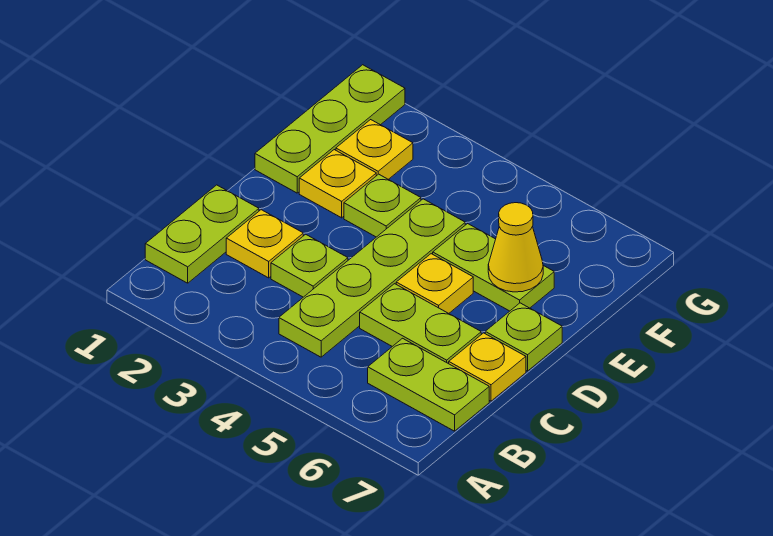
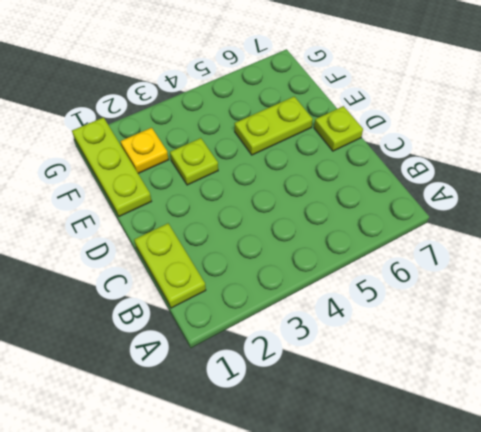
none -> lime 1x4 plate [279,199,465,357]
none -> lime 1x2 plate [368,338,489,431]
none -> yellow 1x1 plate [226,210,303,278]

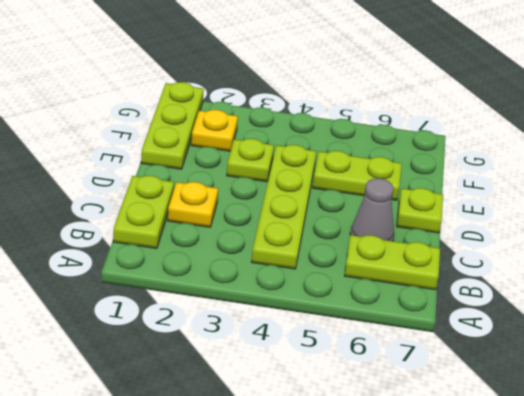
grey 1x1 cone [350,178,394,241] -> lime 1x2 plate [360,284,481,364]
none -> lime 1x1 plate [271,234,348,297]
none -> yellow 1x1 plate [449,333,526,401]
none -> yellow 1x1 plate [396,254,473,313]

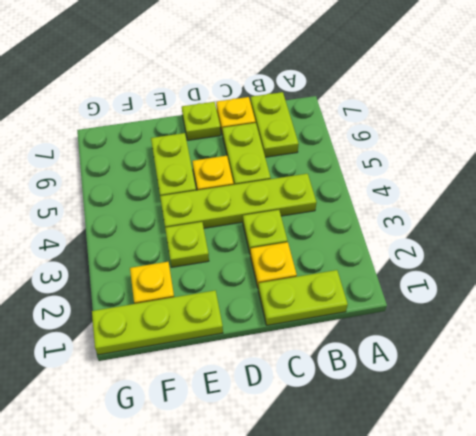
none -> yellow 1x1 plate [299,150,376,218]
none -> yellow 1x1 cone [488,203,543,292]

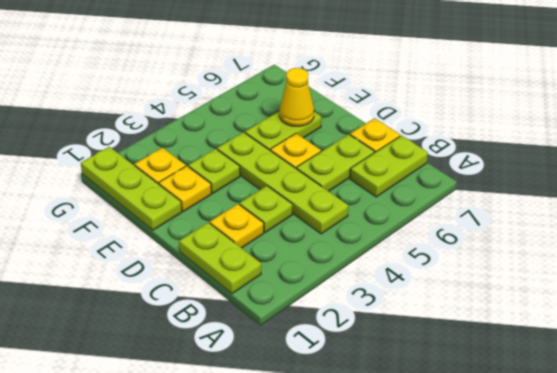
none -> lime 1x1 plate [485,303,562,371]

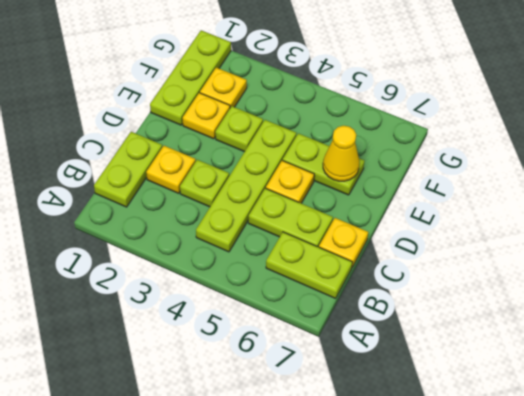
none -> lime 1x1 plate [485,303,562,371]

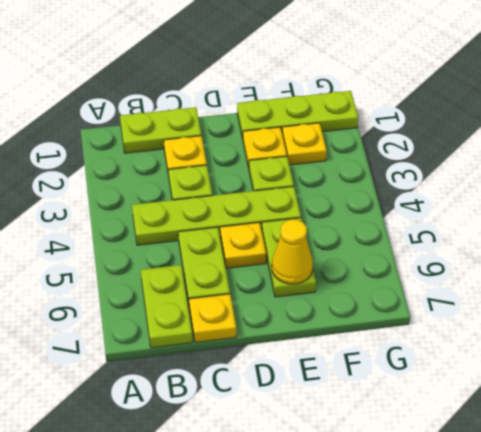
none -> lime 1x1 plate [485,303,562,371]

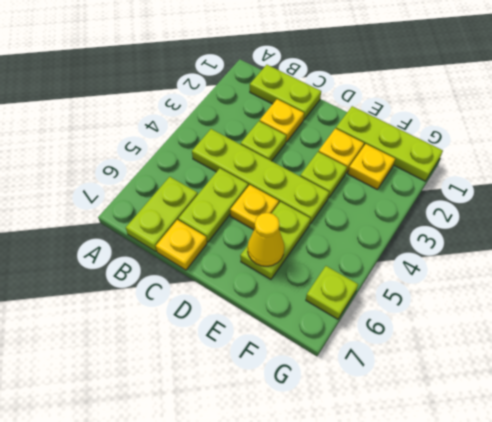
lime 1x1 plate [306,266,358,319] -> lime 1x1 plate moved to [485,303,562,371]

